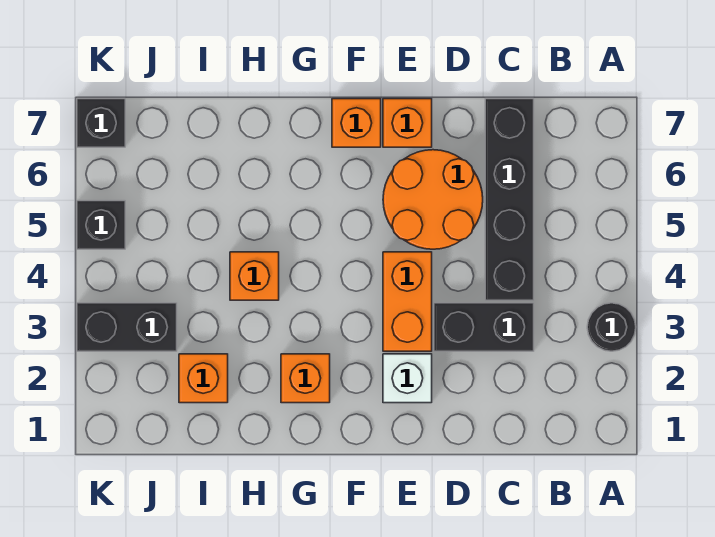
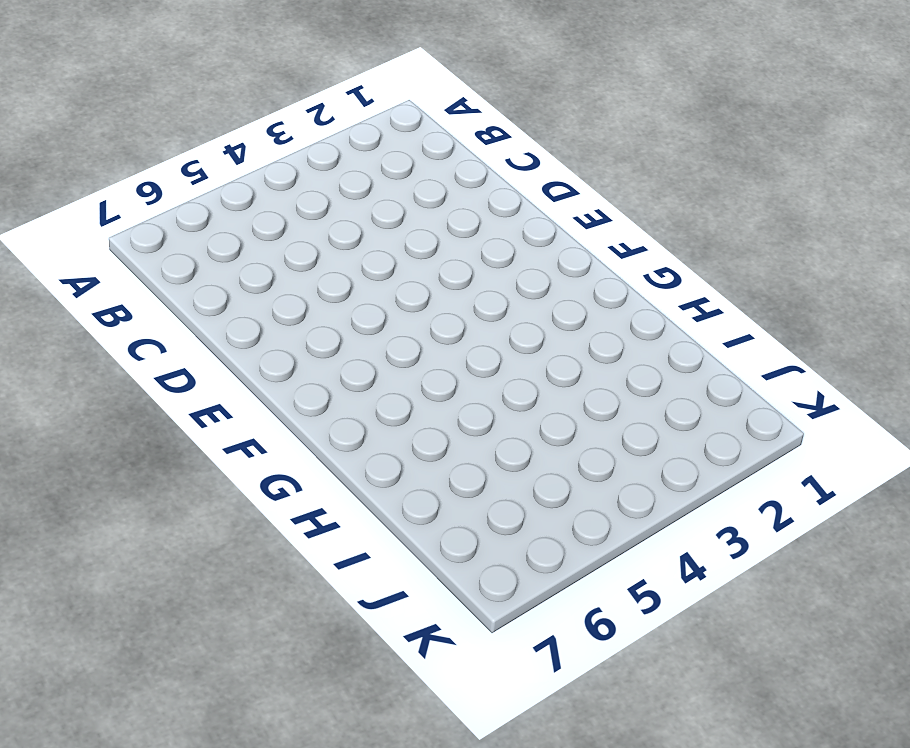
none -> black 1x1 round brick [587,303,636,351]
none -> black 1x2 brick [434,303,534,351]
none -> black 1x4 brick [485,99,534,300]

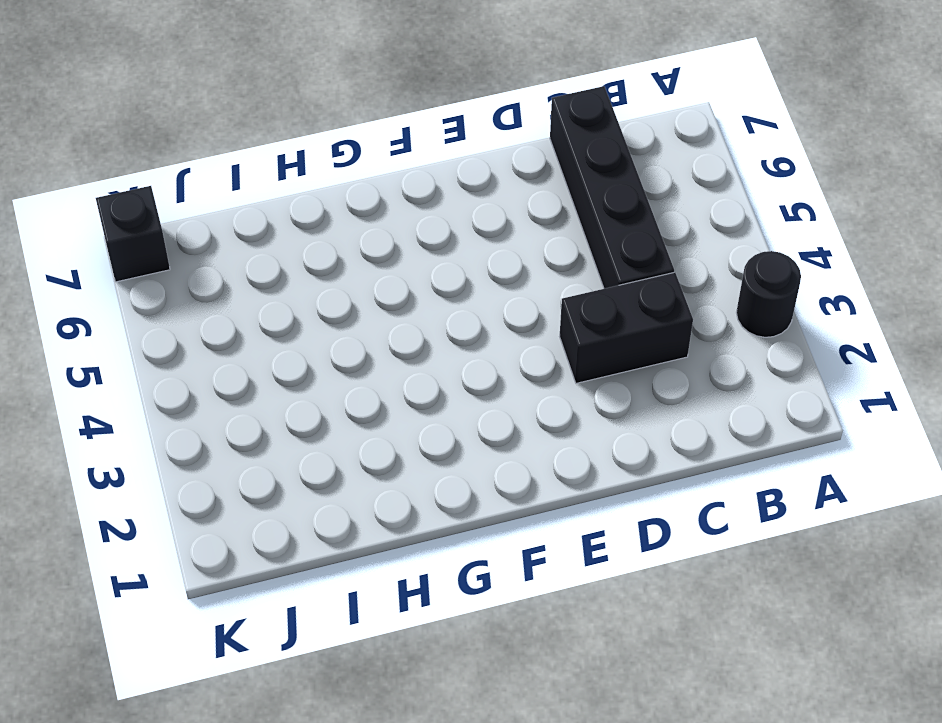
none -> orange 2x2 round brick [383,150,483,249]
none -> white 1x1 brick [383,354,432,403]
none -> orange 1x2 brick [383,252,432,351]

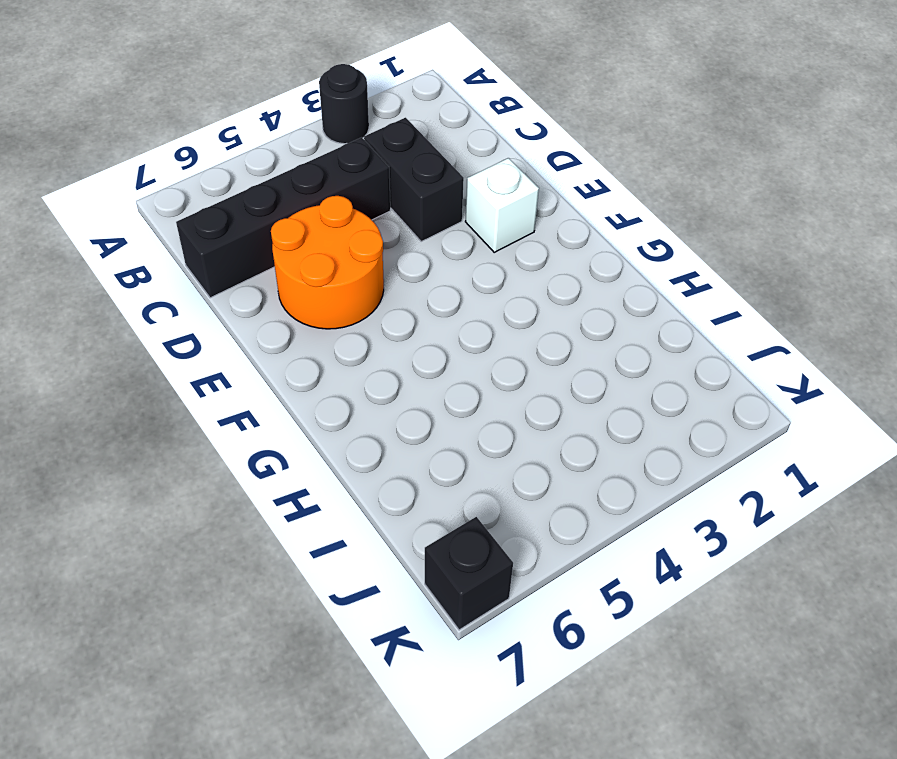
none -> orange 1x2 brick [383,252,432,351]
none -> orange 1x1 brick [383,99,432,147]
none -> orange 1x1 brick [332,99,381,147]

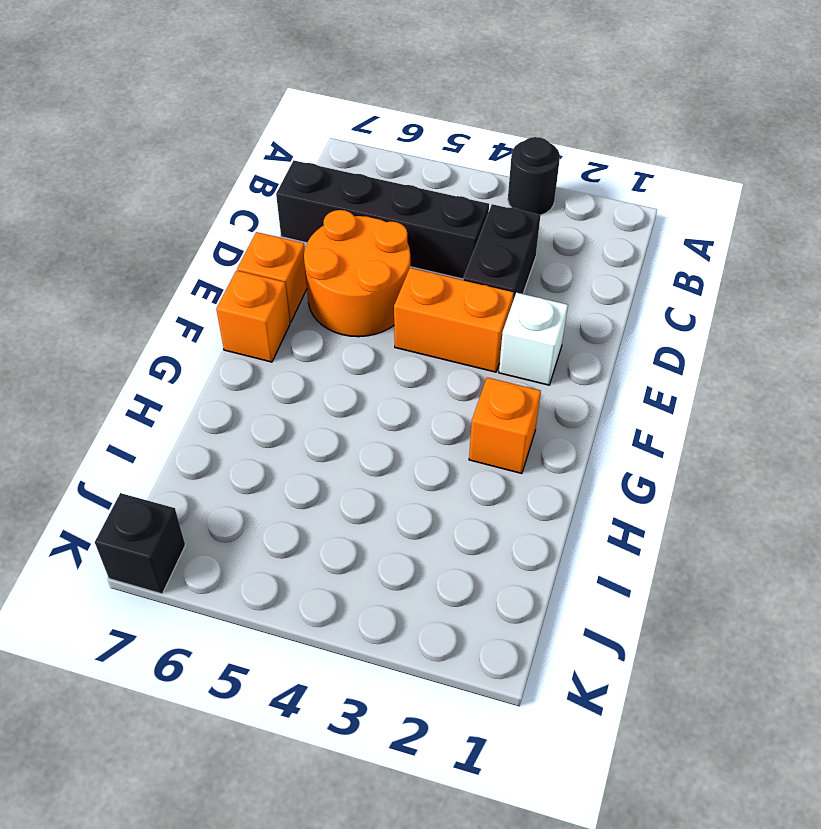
none -> orange 1x1 brick [230,252,279,300]
none -> orange 1x1 brick [179,354,228,403]
none -> black 1x2 brick [77,303,177,351]

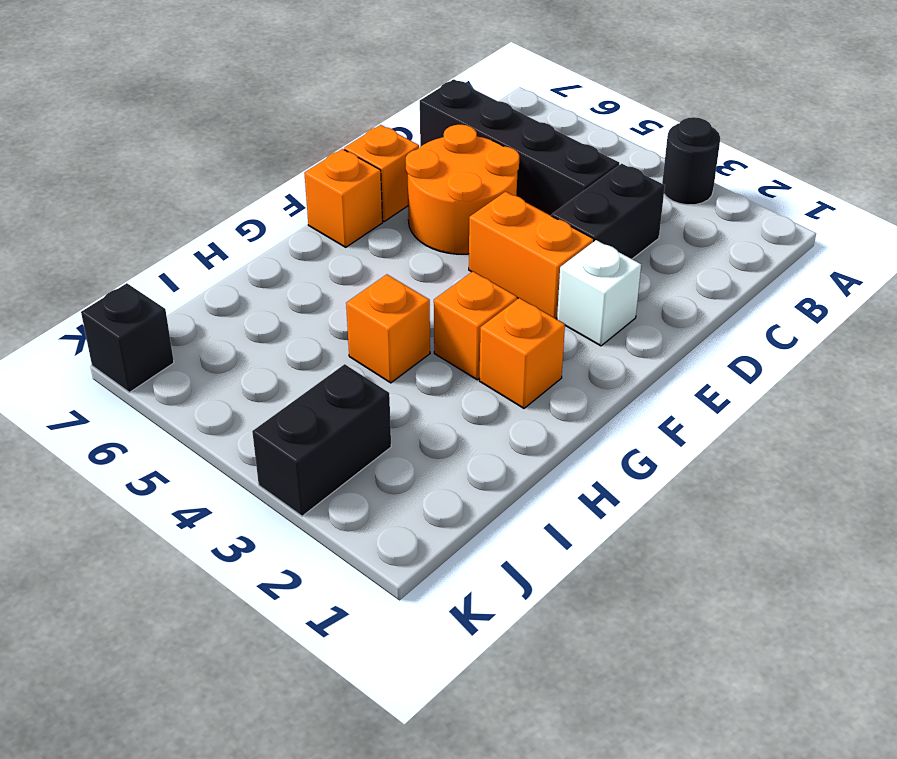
orange 1x1 brick [434,271,517,380] -> orange 1x1 brick moved to [179,354,228,403]
none -> black 1x1 brick [77,201,125,249]

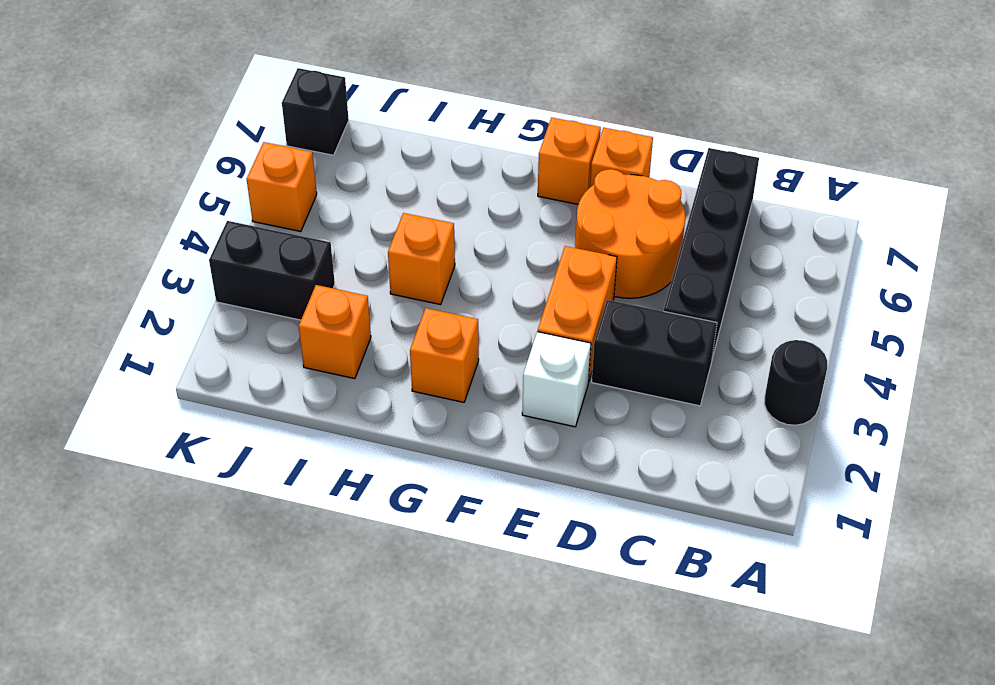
orange 1x1 brick [247,142,317,232] -> black 1x1 brick [77,201,125,249]

